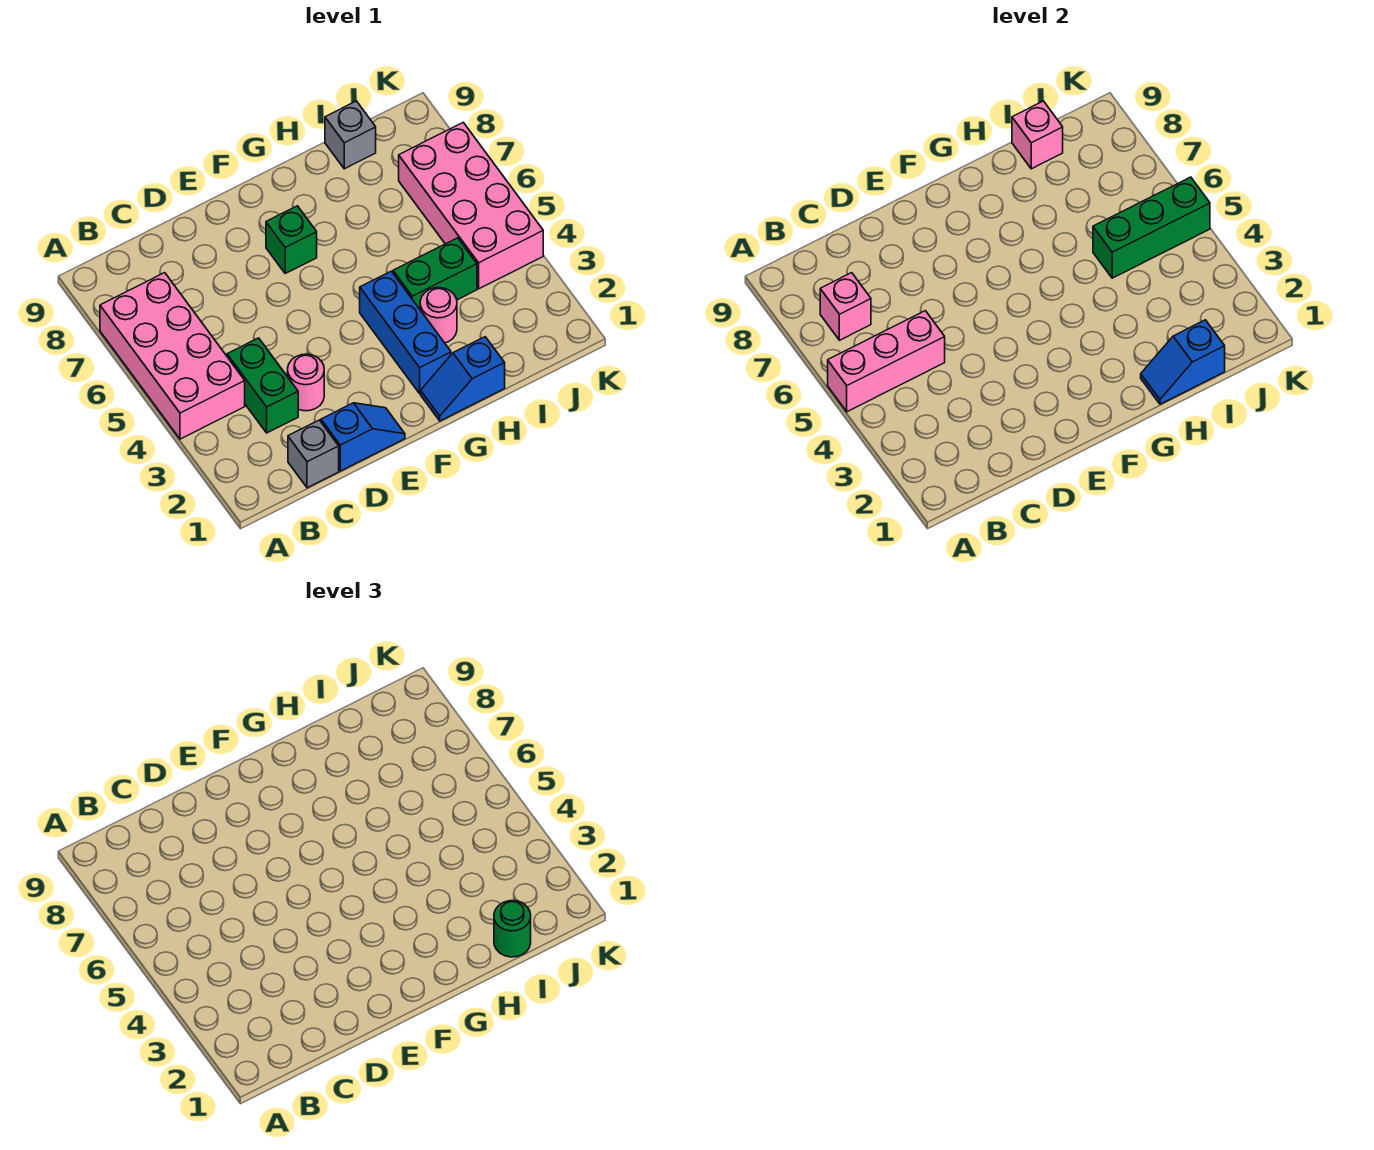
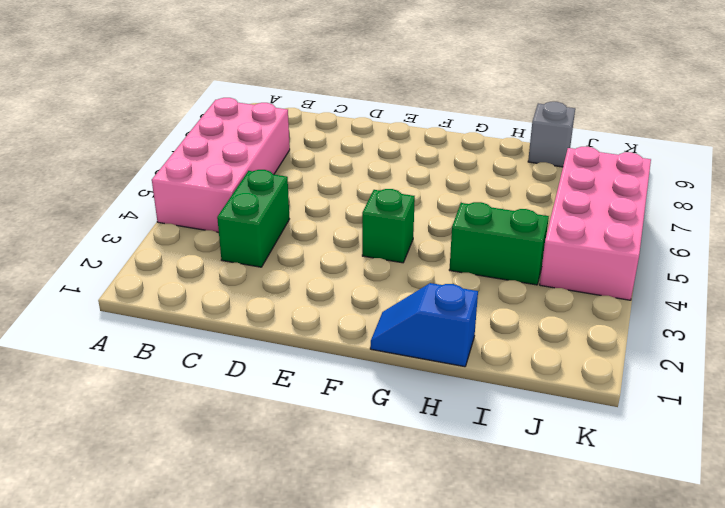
green 1x1 brick [362,189,415,263] -> green 1x1 brick moved to [266,206,317,273]
none -> grey 1x1 brick [288,420,339,488]
none -> blue 1x2 slope [321,403,405,471]
none -> pink 1x1 round brick [288,354,324,411]

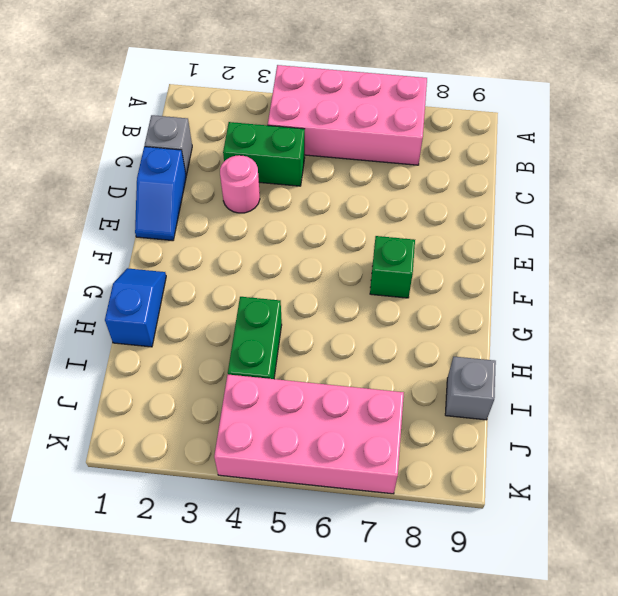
none -> blue 1x3 brick [360,271,451,393]
none -> pink 1x1 round brick [420,288,457,343]
none -> pink 1x3 brick [828,311,945,412]

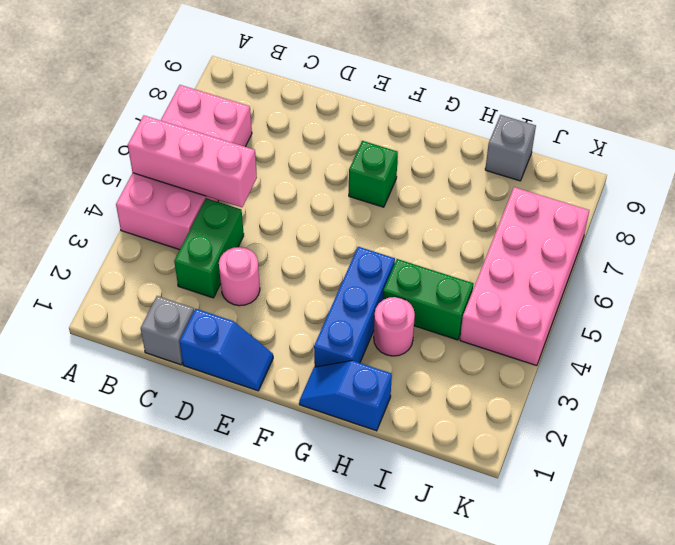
none -> pink 1x1 brick [820,273,871,340]
none -> blue 1x2 slope [1141,320,1225,404]
none -> green 1x3 brick [1093,177,1210,278]

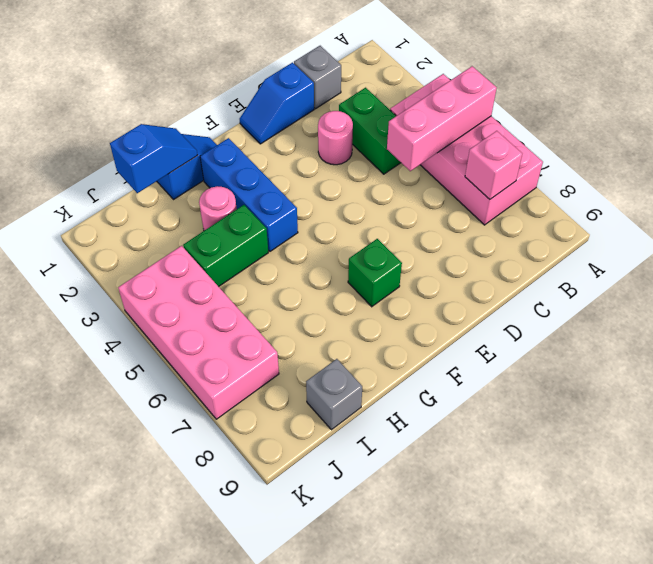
none -> green 1x3 brick [1093,177,1210,278]
none -> pink 1x1 brick [1012,101,1063,169]
none -> green 1x1 round brick [494,901,531,957]

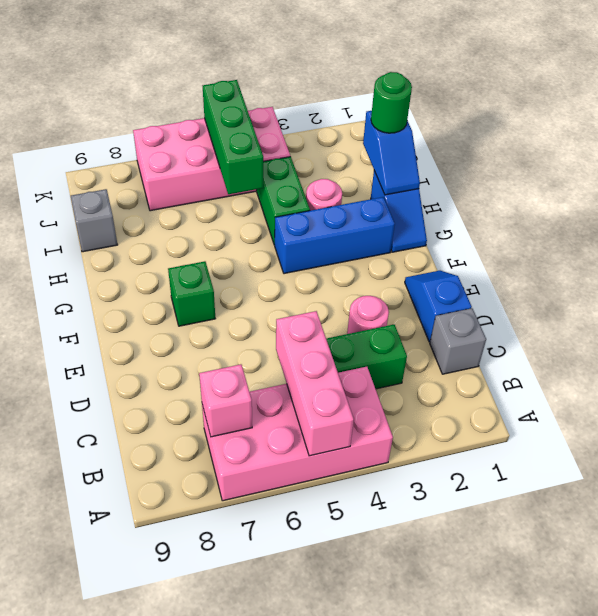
none -> pink 1x1 brick [1012,101,1063,169]

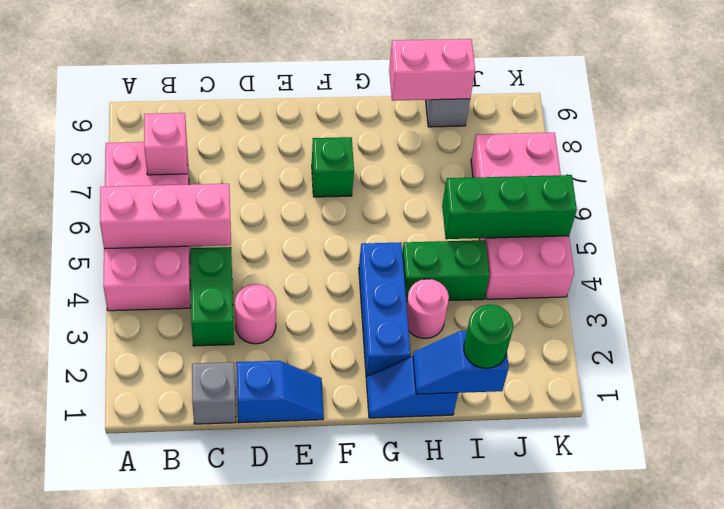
pink 1x2 brick [389,39,475,101] -> pink 1x1 brick [1012,101,1063,169]

